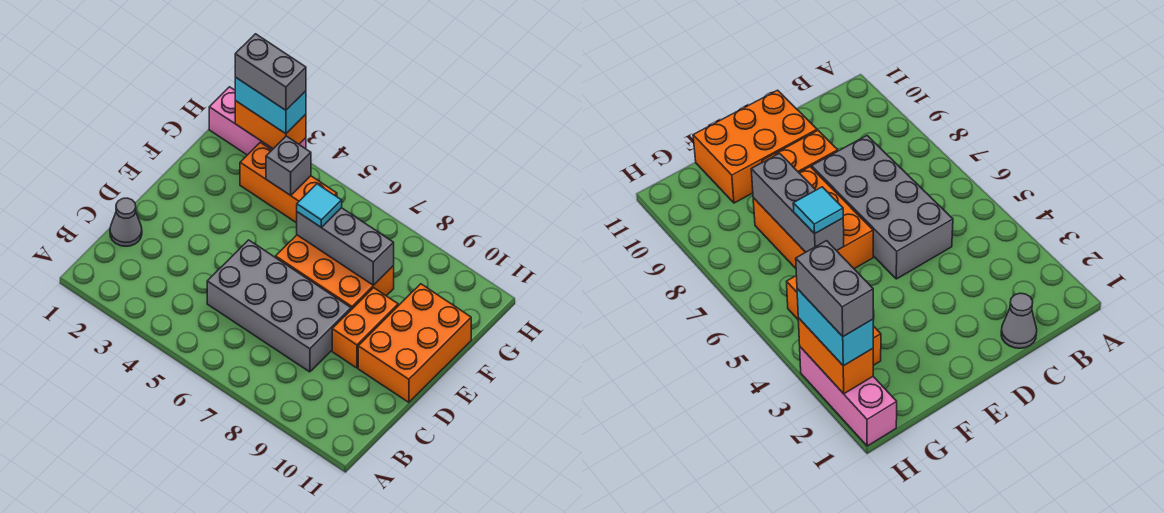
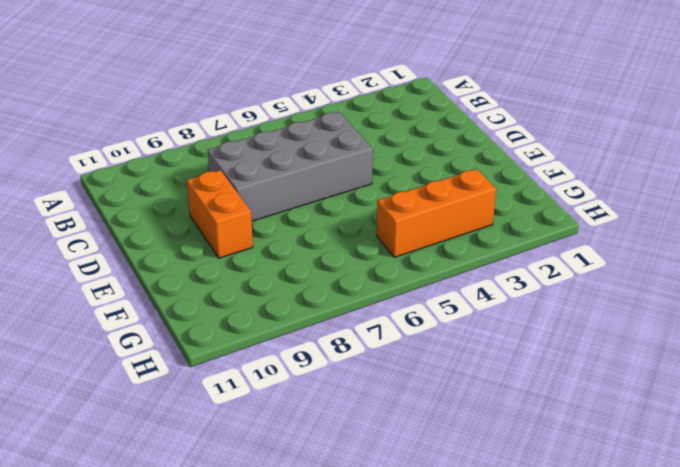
none -> grey 1x1 cone [110,198,142,246]
none -> orange 2x3 brick [358,284,471,402]
none -> orange 2x3 brick [276,235,394,310]

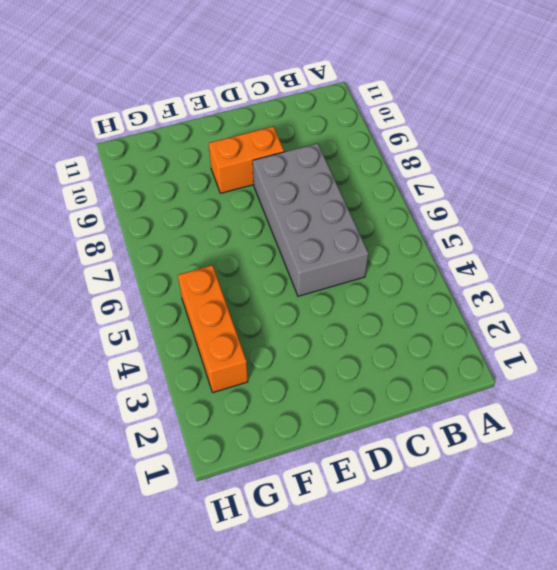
none -> grey 1x1 cone [110,198,142,246]
none -> orange 2x3 brick [358,284,471,402]
none -> orange 2x3 brick [276,235,394,310]

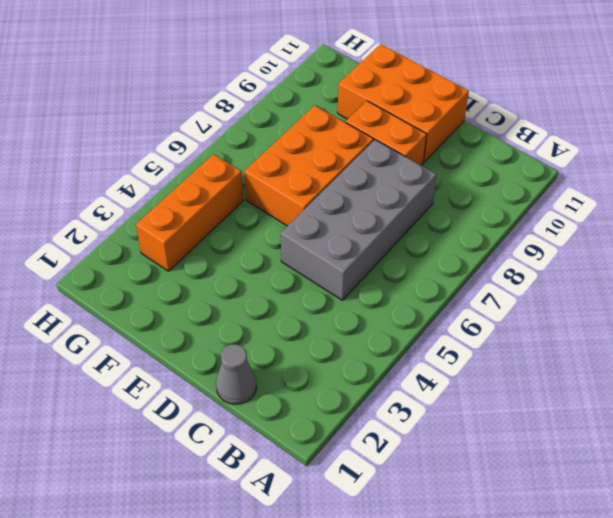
none -> pink 1x3 brick [209,87,306,155]
none -> grey 1x3 brick [297,208,394,285]
none -> grey 1x1 brick [266,136,311,195]

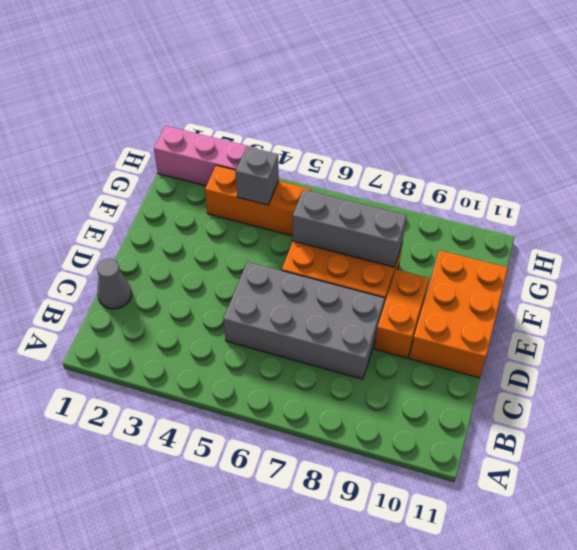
none -> orange 1x2 brick [235,101,306,149]
none -> cyan 1x1 tile [297,184,342,227]
none -> cyan 1x2 brick [235,77,306,134]

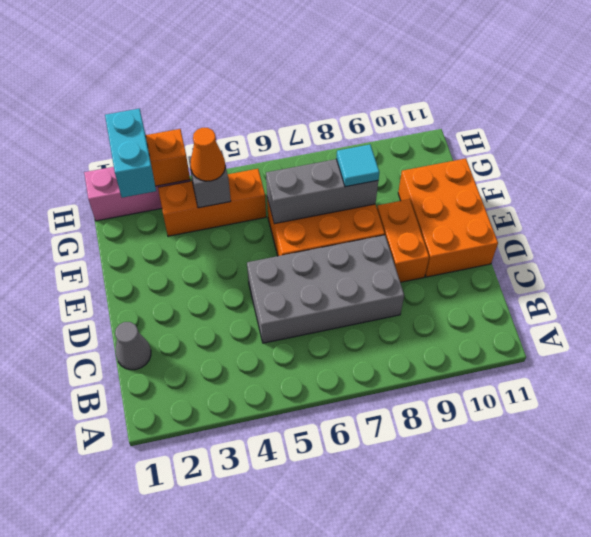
cyan 1x1 tile [336,144,379,187] -> cyan 1x1 tile moved to [297,184,342,227]
cyan 1x2 brick [105,109,156,198] -> cyan 1x2 brick turned to [235,77,306,134]
orange 1x1 cone [190,128,225,181] -> none
none -> grey 1x2 brick [235,34,306,110]

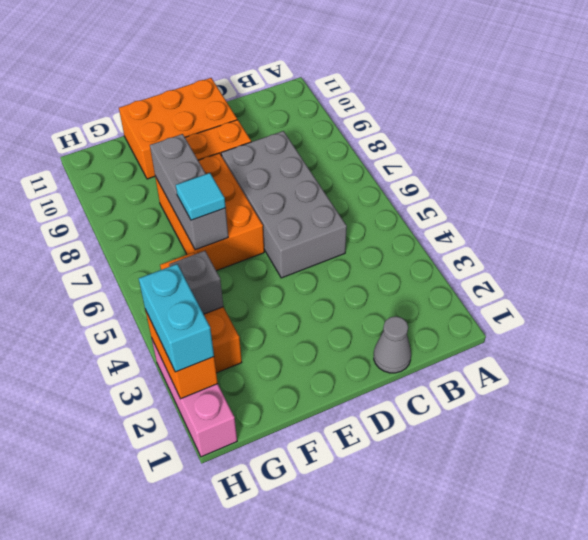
none -> grey 1x2 brick [235,34,306,110]

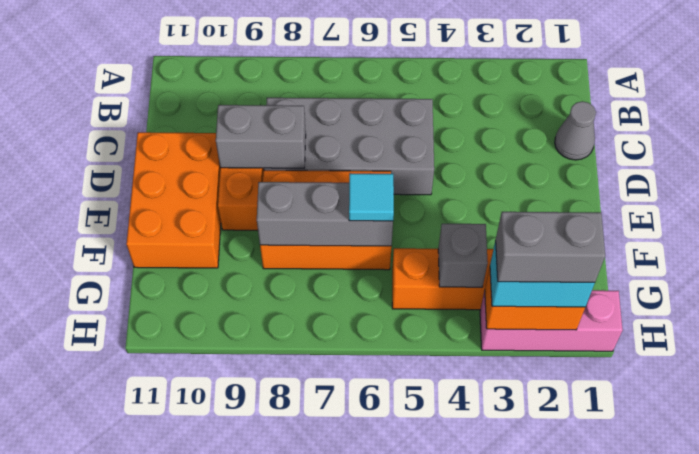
grey 1x2 brick [216,105,306,168] -> none

